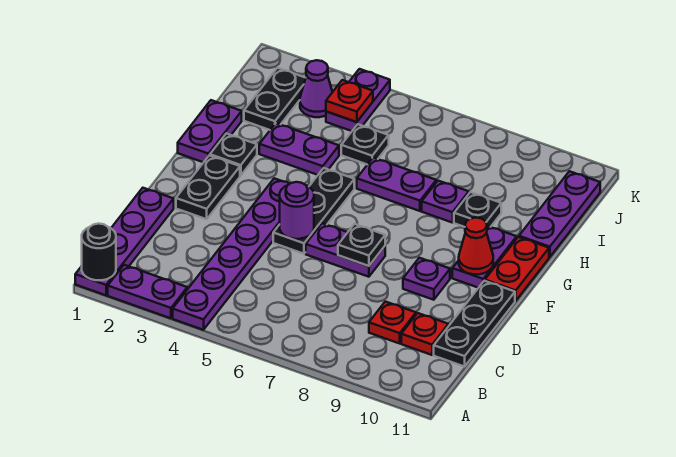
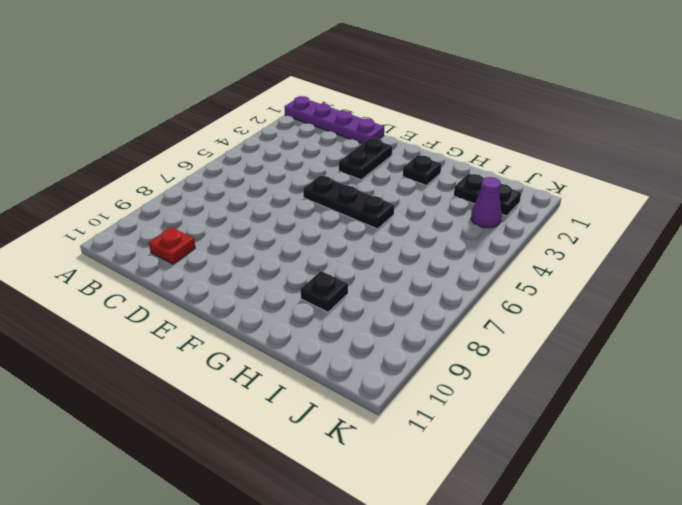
black 1x2 plate [339,138,392,180] -> black 1x2 plate turned to [176,155,240,219]
none -> purple 1x2 plate [108,265,187,318]
none -> purple 1x6 plate [173,178,289,330]
none -> red 1x1 plate [369,302,416,343]

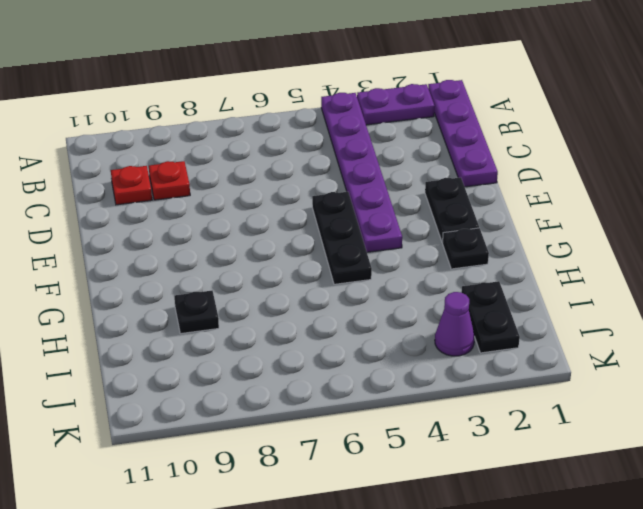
none -> black 1x3 plate [434,281,515,367]
none -> purple 1x2 plate [306,223,385,277]
none -> purple 1x1 plate [403,258,450,300]

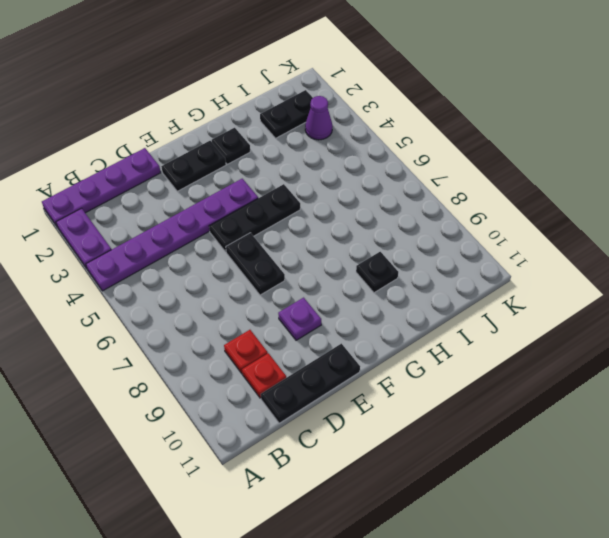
black 1x2 plate [226,233,285,295] -> purple 1x2 plate [306,223,385,277]
none -> purple 1x2 plate [452,226,517,288]
none -> red 1x2 plate [485,237,549,301]
none -> purple 1x2 plate [178,100,242,162]

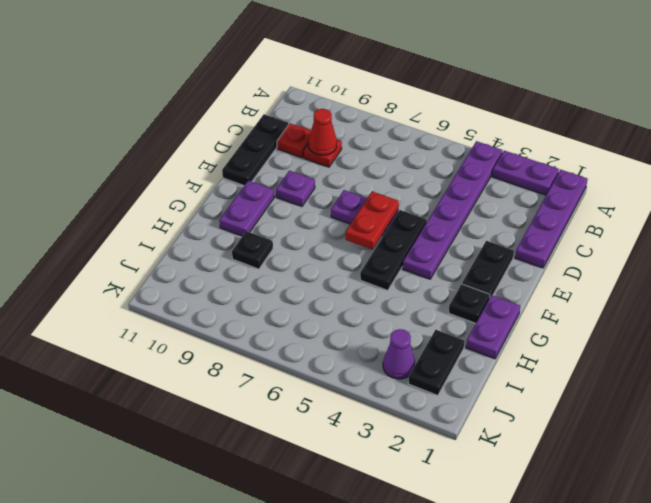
red 1x1 cone [309,109,337,155] -> red 1x1 cone moved to [459,218,493,274]
red 1x2 plate [345,191,399,250] -> red 1x2 plate moved to [485,237,549,301]
none -> purple 1x2 plate [259,123,339,175]
none -> purple 1x2 plate [357,158,436,211]
none -> purple 1x1 plate [422,181,469,223]

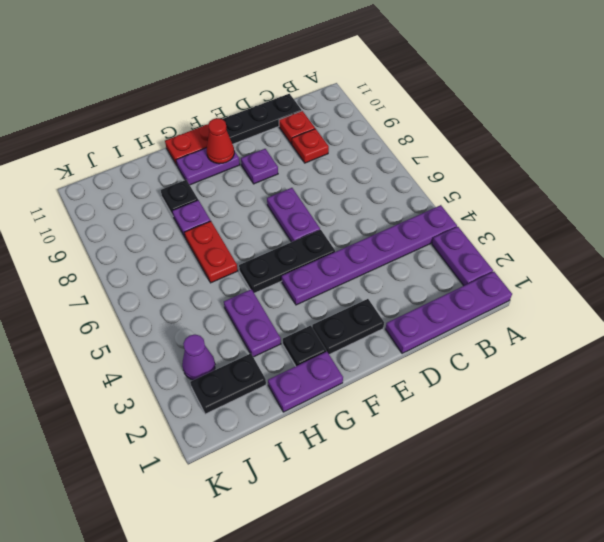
red 1x2 plate [184,221,238,283] -> purple 1x2 plate [357,158,436,211]
none -> purple 1x3 plate [519,171,600,257]
none -> black 1x1 plate [341,124,389,165]
none -> purple 1x2 plate [326,69,390,131]

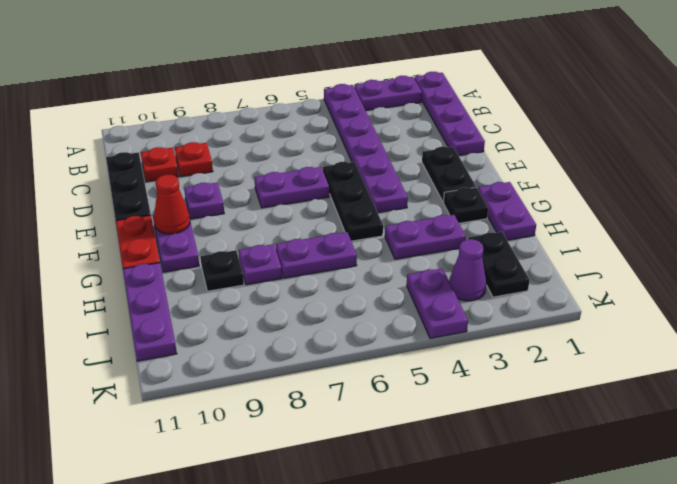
none -> black 1x1 plate [341,124,389,165]
none -> black 1x1 round brick [82,224,116,280]
none -> purple 1x1 round brick [280,182,314,239]

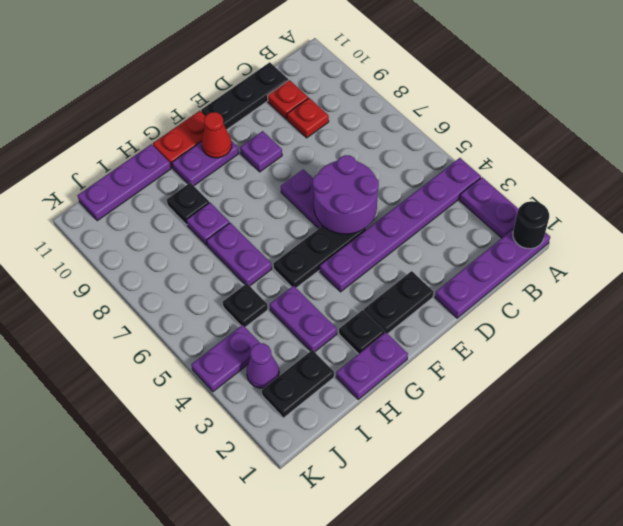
purple 2x2 round brick [313,155,379,234] -> purple 1x1 round brick [280,182,314,239]
none -> black 1x1 plate [338,224,385,266]
none -> red 1x1 plate [326,80,373,122]

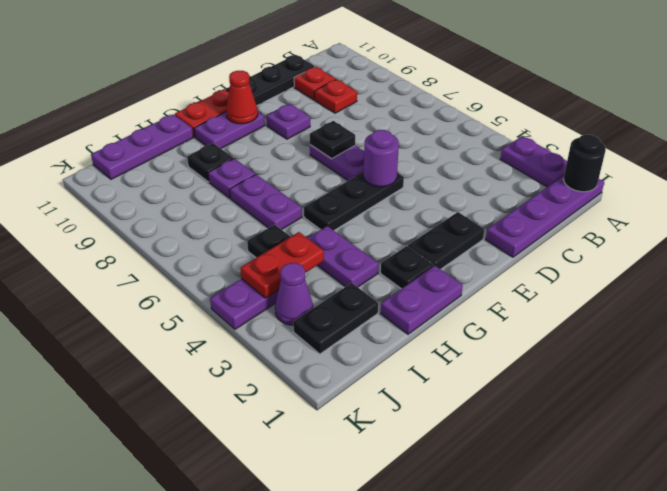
red 1x2 plate [240,232,324,298] -> red 1x1 plate [326,80,373,122]
none -> purple 1x6 plate [173,178,289,330]

